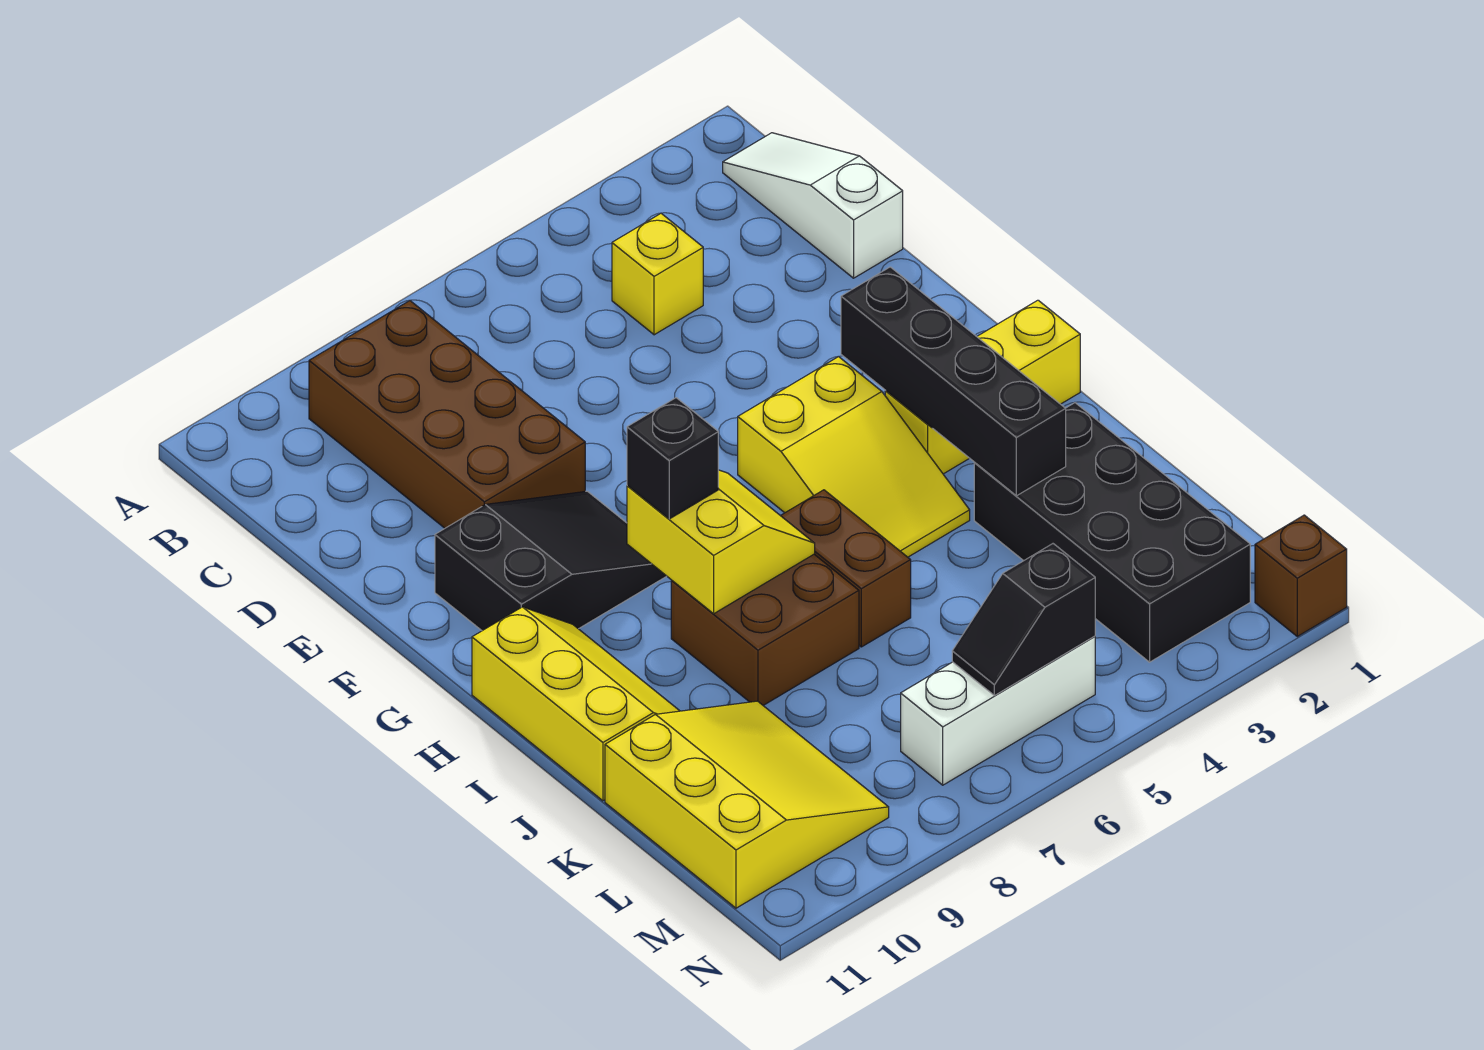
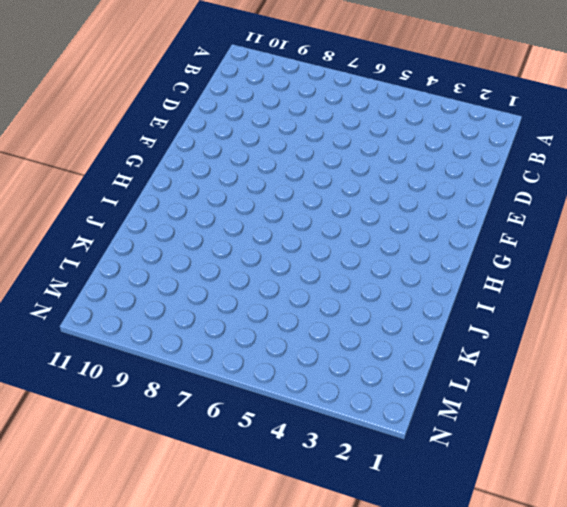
none -> white 1x3 slope [723,133,903,278]
none -> brown 2x4 brick [309,301,585,528]
none -> yellow 1x1 brick [612,213,703,335]

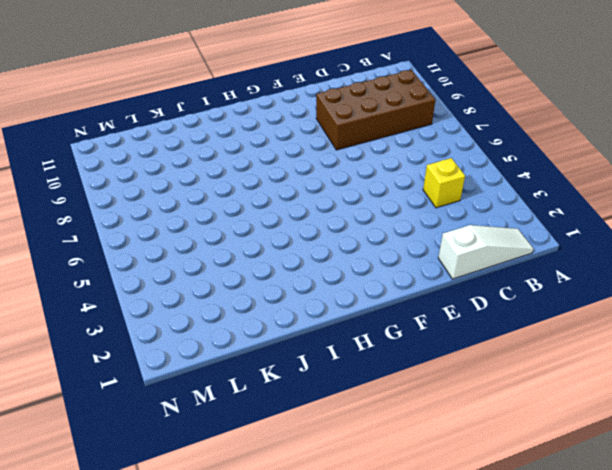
none -> black 2x3 slope [435,491,666,631]
none -> yellow 2x3 slope [738,357,970,557]
none -> yellow 1x3 brick [885,300,1080,474]

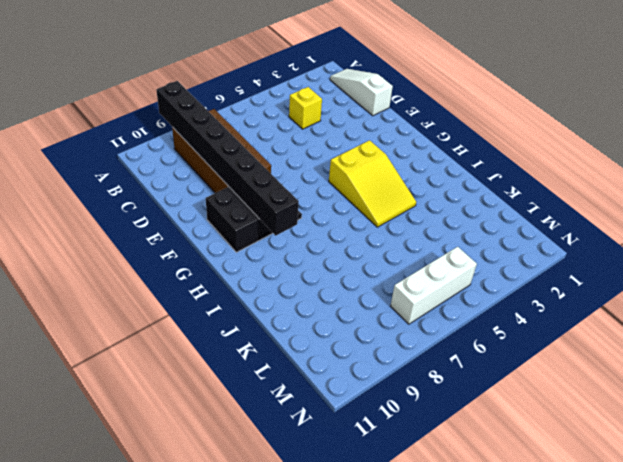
black 1x8 brick [156,81,299,236] -> none
none -> yellow 1x3 brick [885,300,1080,474]
none -> yellow 2x3 slope [472,607,679,801]
none -> brown 1x2 brick [781,490,911,647]

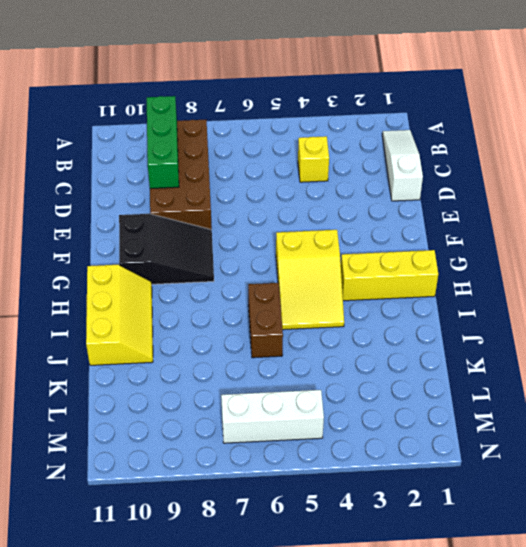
green 1x3 brick [147,96,179,189] -> none
none -> brown 2x2 brick [671,555,859,705]
none -> black 2x4 brick [974,403,1250,662]
none -> yellow 3x3 slope [605,701,889,908]

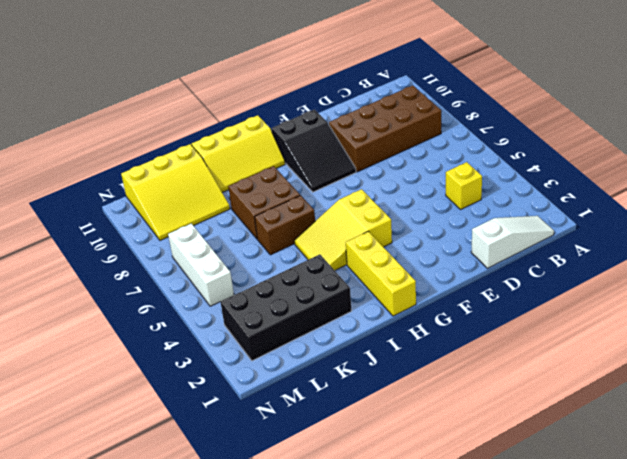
none -> brown 1x1 brick [1255,515,1347,636]
none -> black 1x4 brick [841,267,1066,496]
none -> yellow 2x2 slope [627,470,815,614]

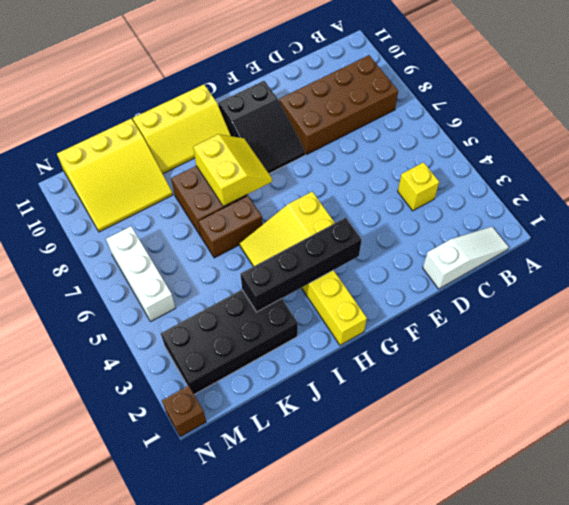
yellow 2x2 slope [193,134,272,207] -> yellow 2x2 slope turned to [627,470,815,614]
none -> black 1x2 slope [952,544,1095,696]
none -> black 1x1 brick [627,398,718,519]

